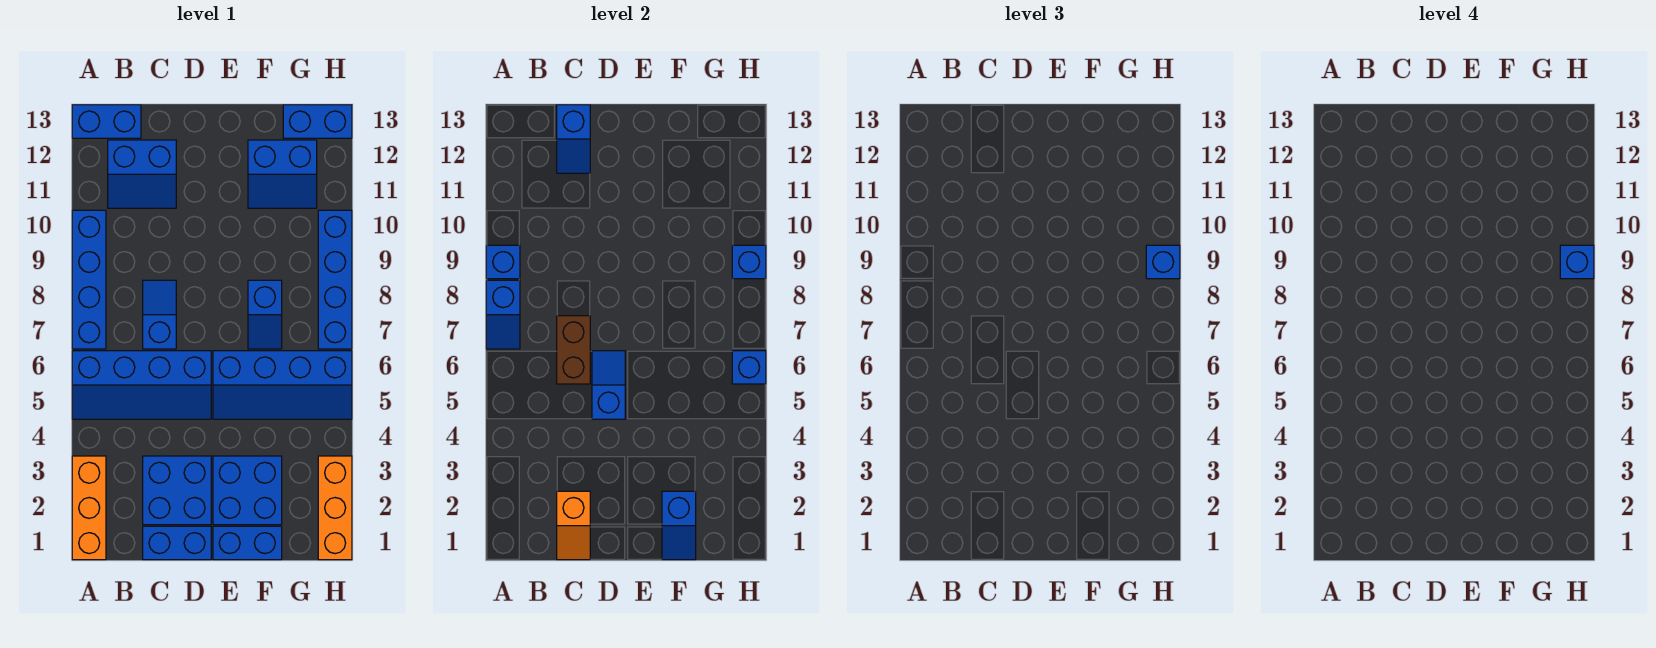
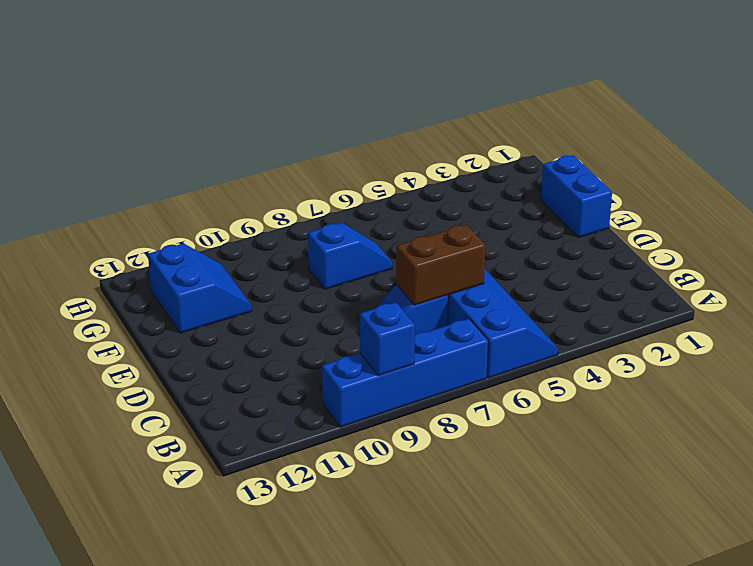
none -> orange 1x3 brick [72,456,106,560]
none -> blue 1x2 brick [72,105,141,138]
none -> blue 2x2 slope [108,140,176,208]

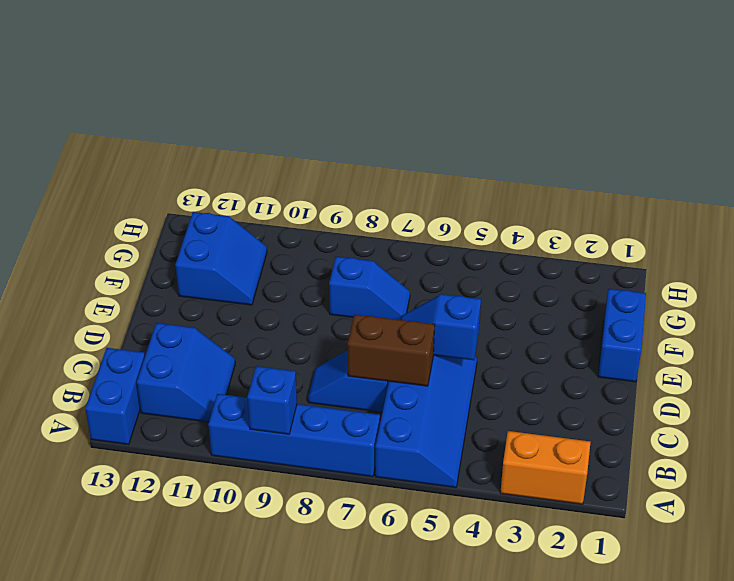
orange 1x2 brick [501,431,590,504] -> orange 1x3 brick [72,456,106,560]
none -> blue 1x2 brick [143,526,211,560]
none -> blue 2x2 brick [143,456,211,525]
none -> blue 2x2 brick [213,456,282,525]

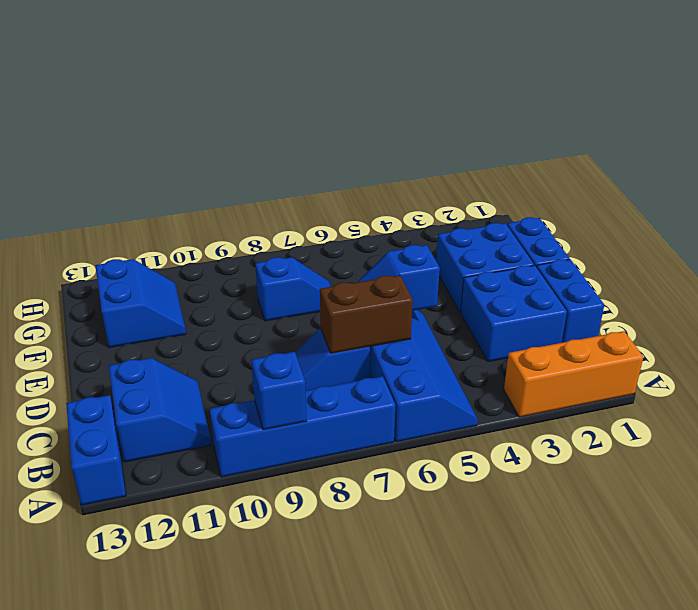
none -> blue 2x4 slope [213,351,352,419]
none -> blue 1x2 brick [283,105,352,138]
none -> orange 1x3 brick [318,456,352,560]

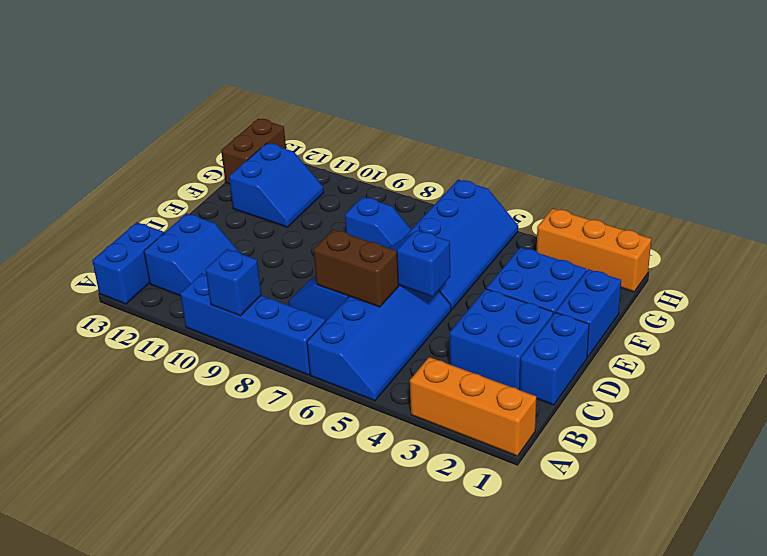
brown 1x2 brick [221,119,286,184] -> blue 1x2 brick [283,105,352,138]
none -> blue 1x4 brick [318,210,352,349]
none -> blue 1x2 slope [486,280,520,349]
none -> orange 1x2 slope [557,491,590,560]

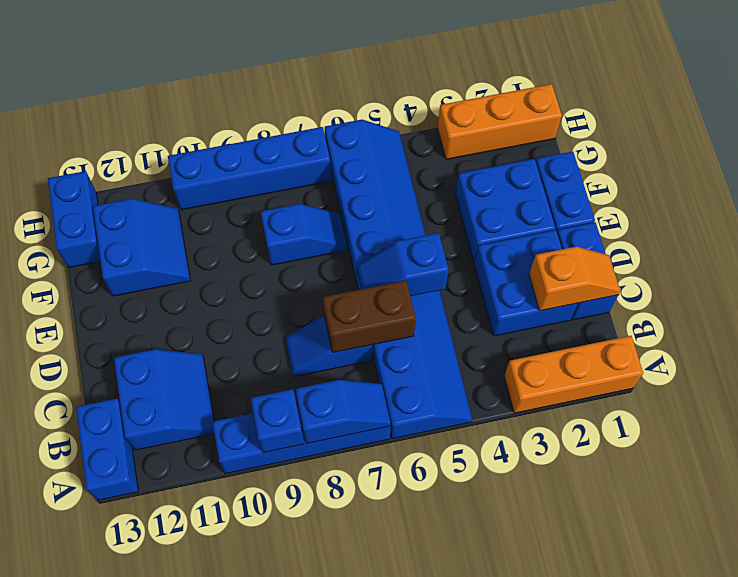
none -> blue 1x2 slope [557,105,590,173]
none -> blue 1x2 slope [662,491,696,560]
none -> blue 1x1 brick [732,351,766,384]

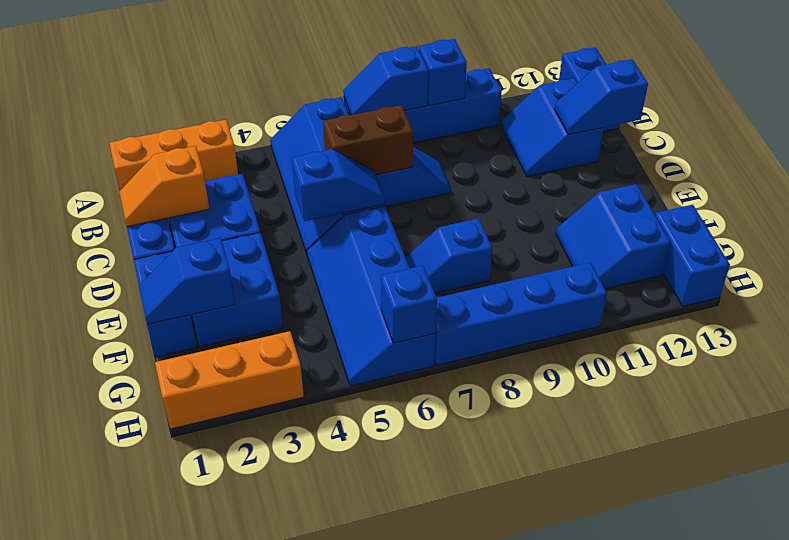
none -> blue 1x1 brick [732,245,766,279]
none -> blue 1x1 brick [1146,245,1180,279]
none -> blue 1x1 brick [1560,245,1594,279]

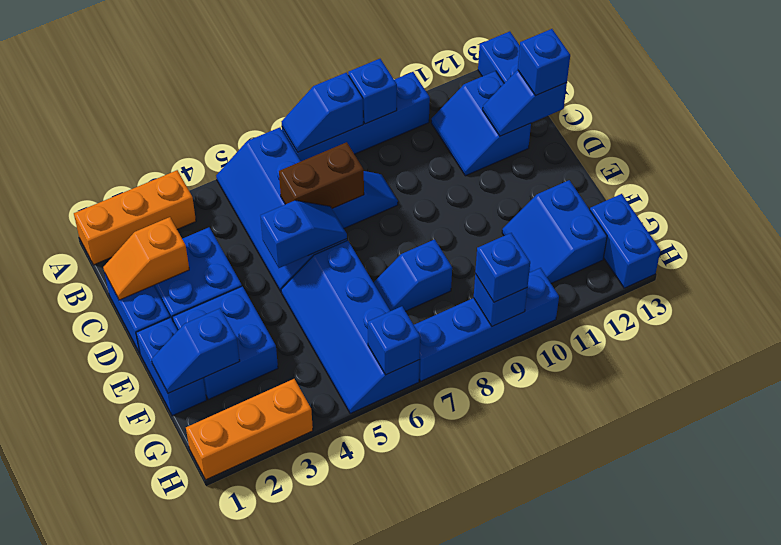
blue 1x1 brick [518,29,570,96] -> blue 1x1 brick moved to [1560,245,1594,279]

